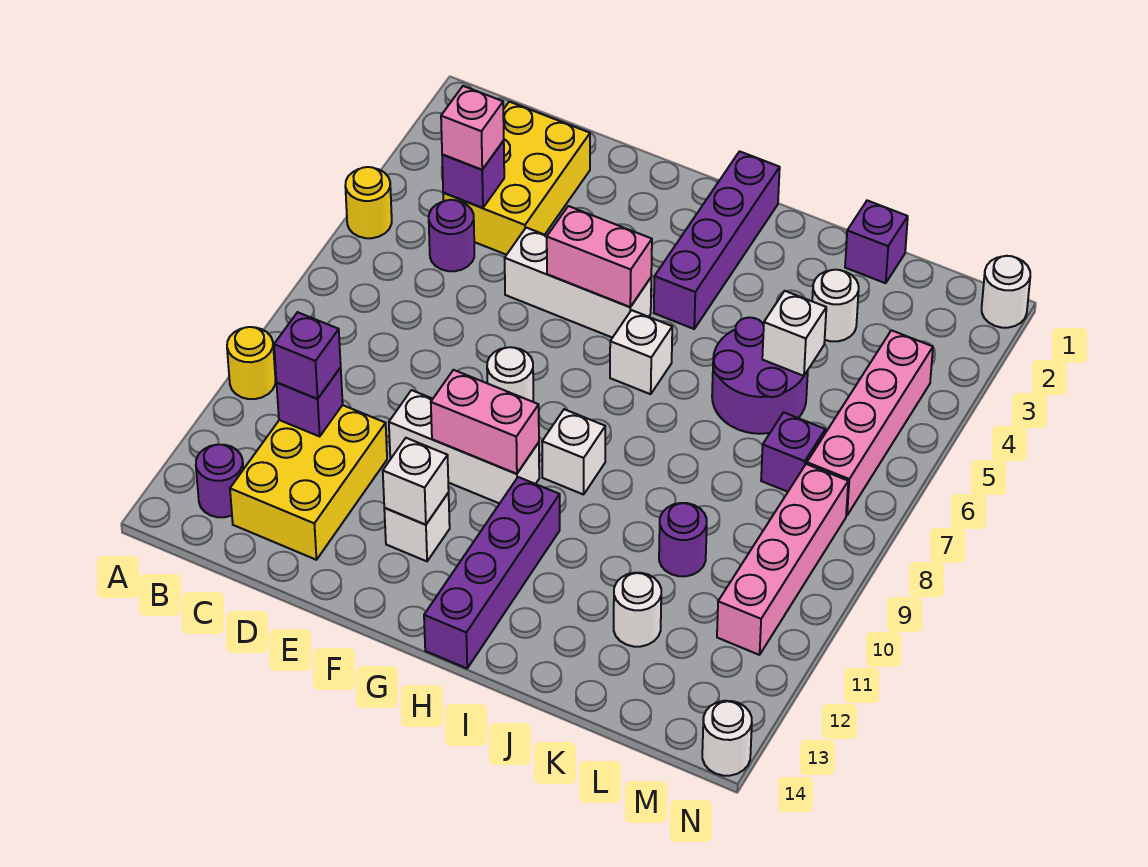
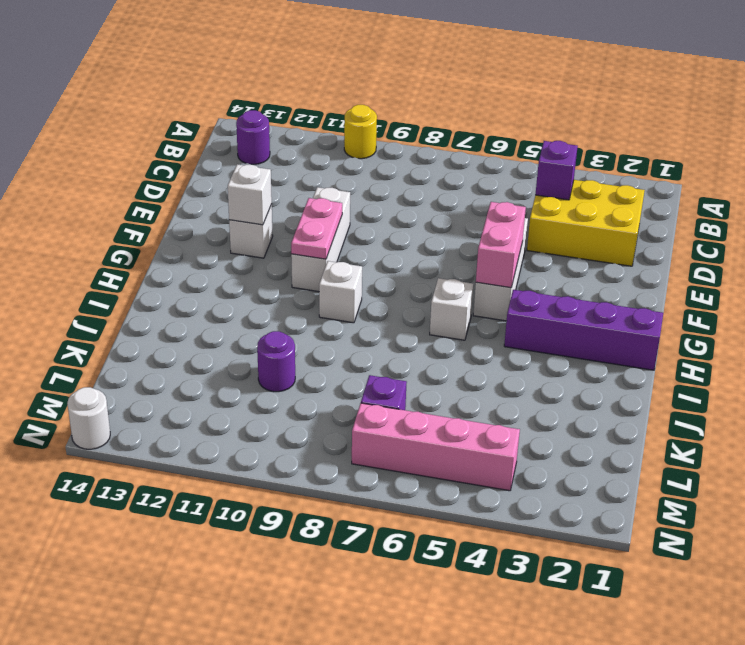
pink 1x2 plate [291,198,342,259] -> pink 1x2 brick [431,370,539,474]
none -> yellow 1x1 round brick [345,167,392,238]
none -> purple 1x1 round brick [429,200,474,271]
none -> yellow 2x3 brick [230,405,387,560]
none -> white 1x1 round brick [487,347,533,402]

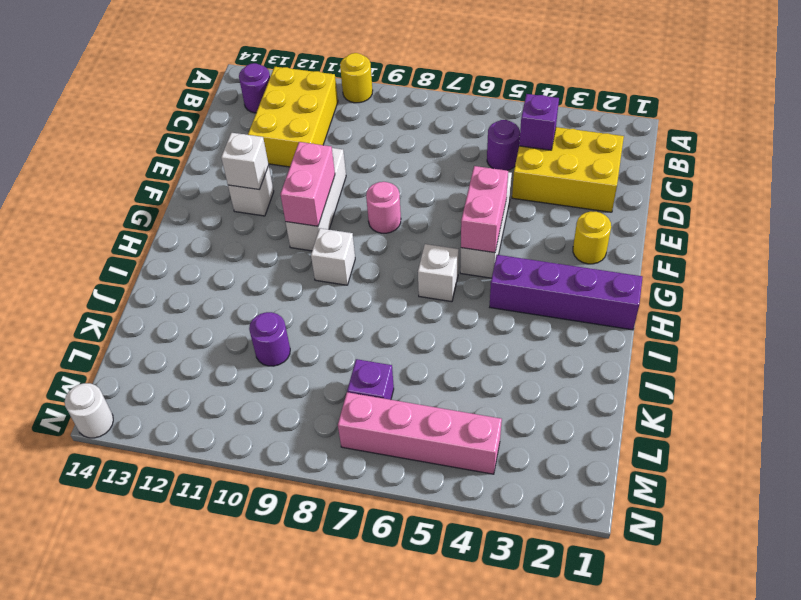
yellow 2x3 brick [248,67,338,167] -> yellow 2x3 brick turned to [230,405,387,560]
yellow 1x1 round brick [573,211,611,264] -> yellow 1x1 round brick moved to [345,167,392,238]
pink 1x1 round brick [366,182,401,233] -> white 1x1 round brick [487,347,533,402]
none -> purple 1x4 brick [424,477,560,668]
none -> purple 2x2 round brick [712,318,808,434]
none -> purple 1x1 brick [845,201,908,283]
none -> white 1x1 round brick [812,270,859,341]

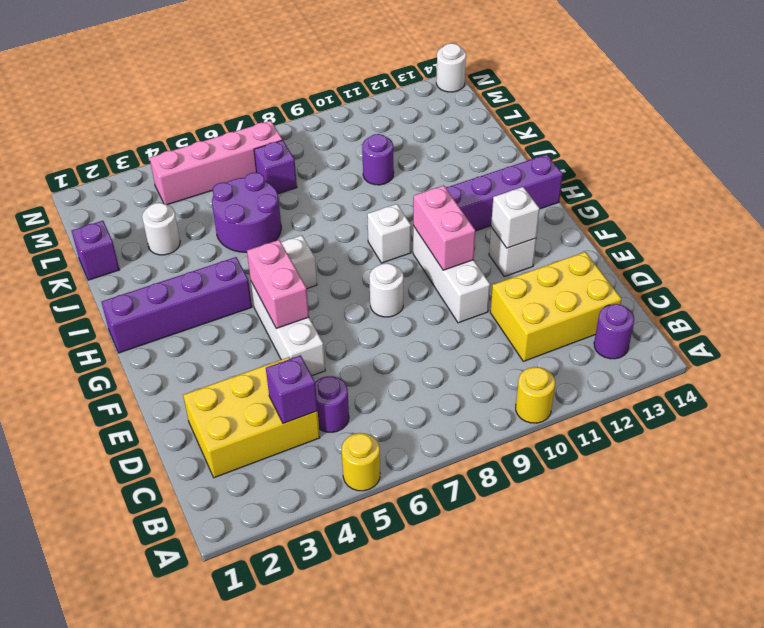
none -> white 1x1 round brick [614,573,661,647]
none -> pink 1x4 brick [717,464,848,655]
none -> white 1x1 round brick [982,256,1030,328]
none -> purple 1x1 brick [277,368,343,436]

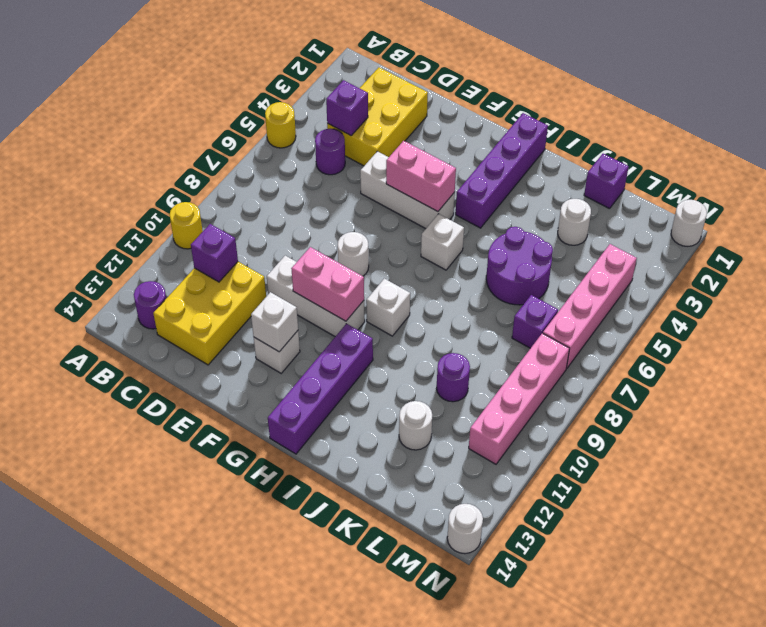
none -> white 1x1 brick [762,291,826,376]
none -> pink 1x1 brick [441,86,504,170]
none -> purple 1x1 brick [274,312,341,399]

